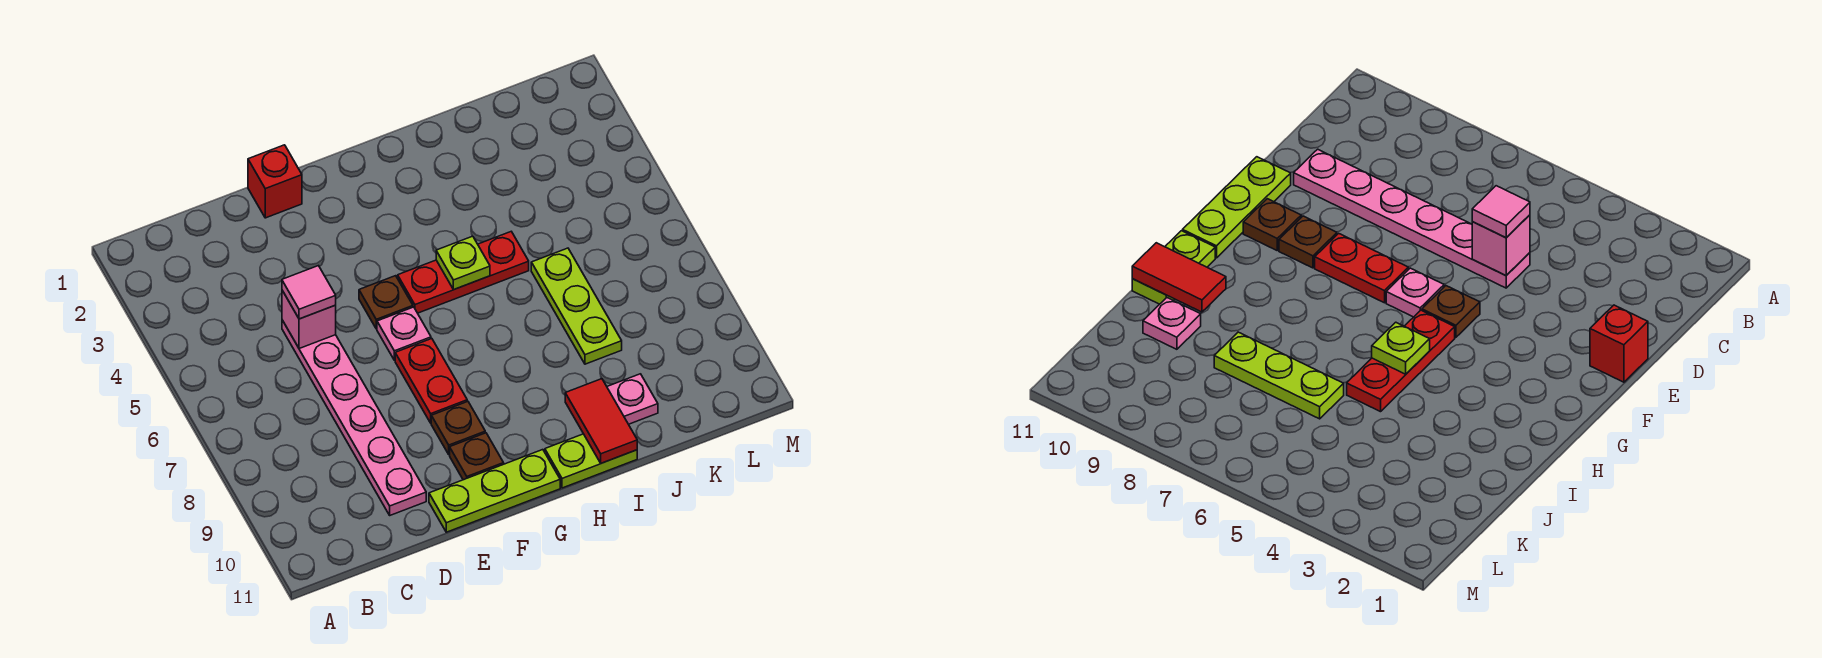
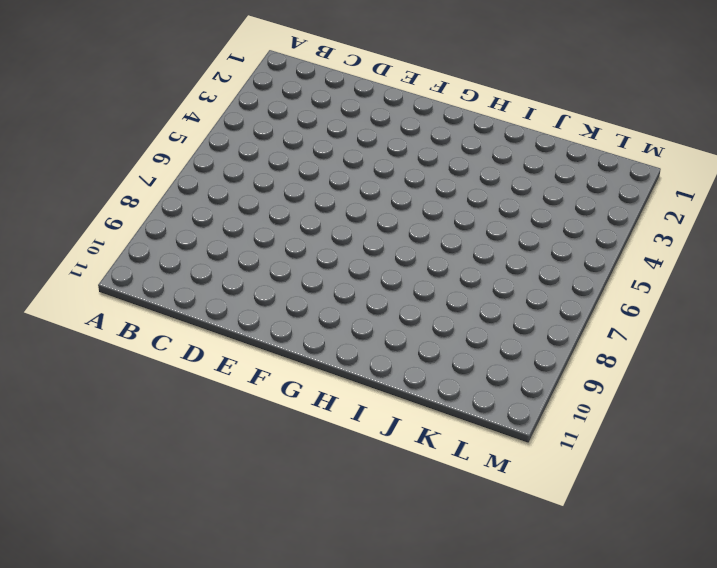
none -> pink 1x6 plate [282,320,426,515]
none -> red 1x1 brick [248,145,302,218]
none -> lime 1x3 plate [429,450,560,532]

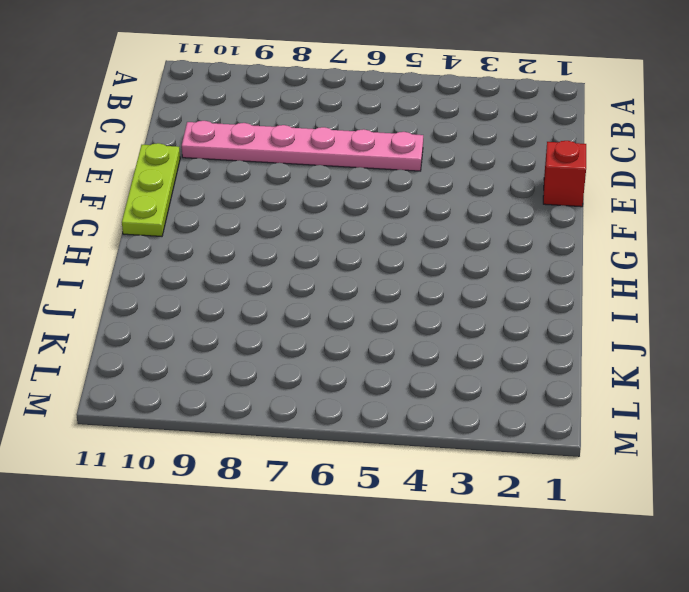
none -> brown 1x1 plate [359,276,413,329]
none -> pink 1x1 plate [377,307,431,360]
none -> red 1x2 plate [395,339,467,423]

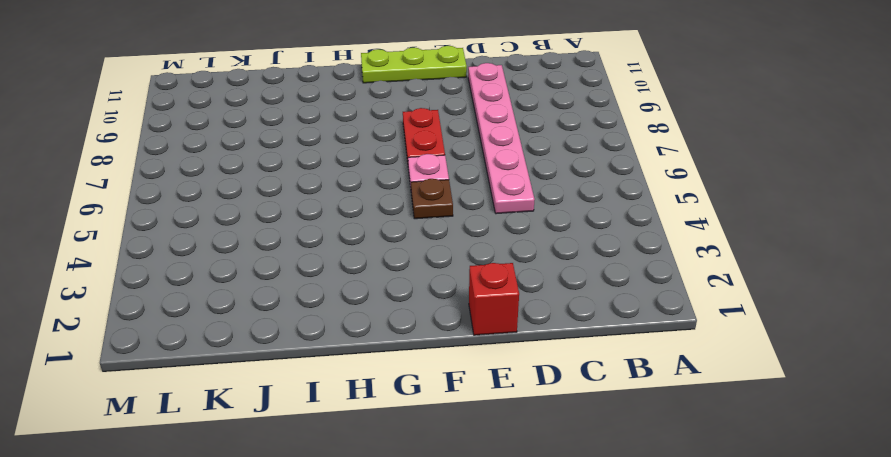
none -> brown 1x1 plate [431,401,485,455]
none -> brown 1x1 plate [450,433,504,480]
none -> red 1x3 plate [398,232,529,313]

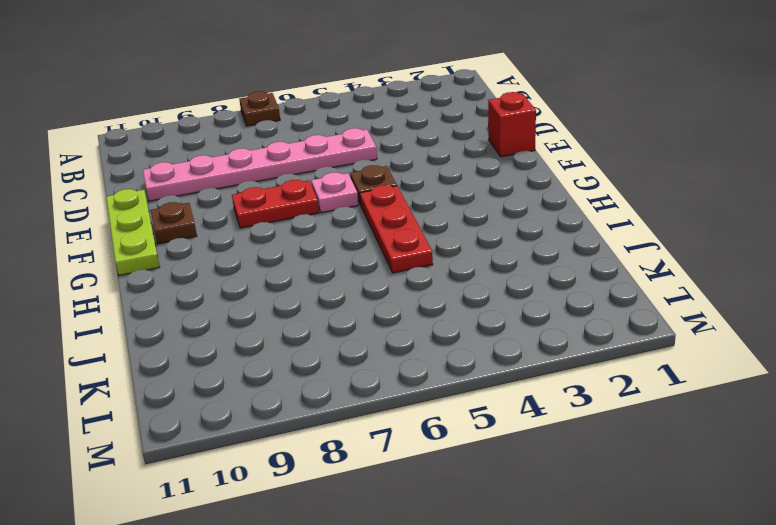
brown 1x1 plate [239,91,280,126] -> brown 1x1 plate moved to [431,401,485,455]
none -> lime 1x2 plate [545,434,637,488]
none -> lime 1x3 plate [531,248,622,364]
none -> pink 1x1 plate [607,374,658,424]

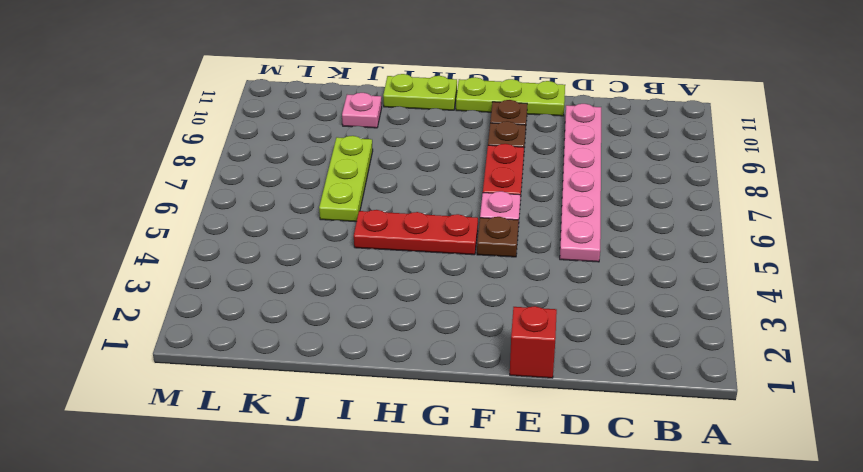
none -> pink 1x1 brick [282,291,336,349]
none -> lime 1x1 plate [436,236,490,290]
none -> red 1x2 tile [565,379,637,463]

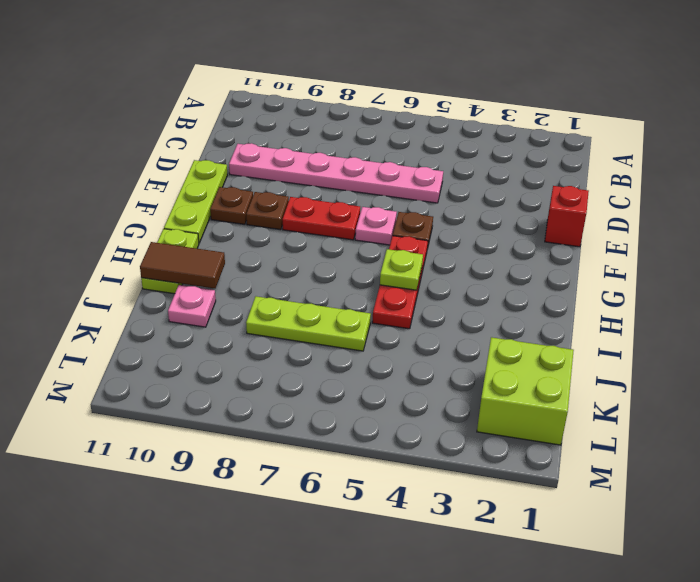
brown 1x2 tile [140,242,225,288] -> red 1x2 tile [565,379,637,463]
lime 2x2 brick [477,337,574,445] -> none
none -> pink 1x1 brick [282,291,336,349]
none -> pink 1x1 tile [282,266,336,319]

